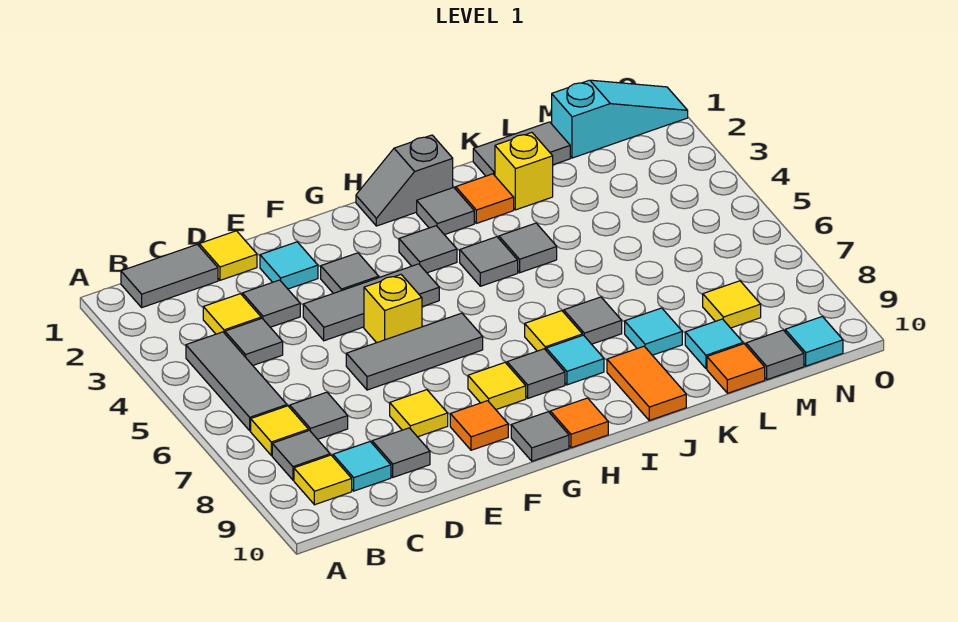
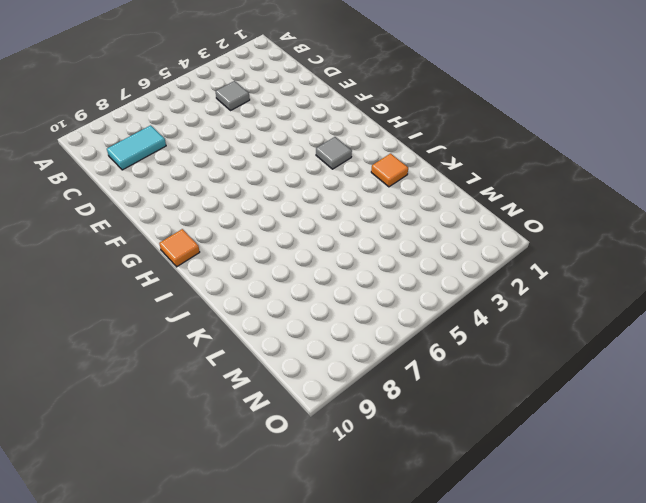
cyan 1x2 tile [107,125,166,170] -> cyan 1x1 tile [333,442,391,491]
none -> grey 1x2 tile [121,244,218,307]
none -> grey 1x3 tile [186,332,287,431]
none -> yellow 1x1 tile [251,406,309,455]
none -> grey 1x1 tile [272,430,330,480]

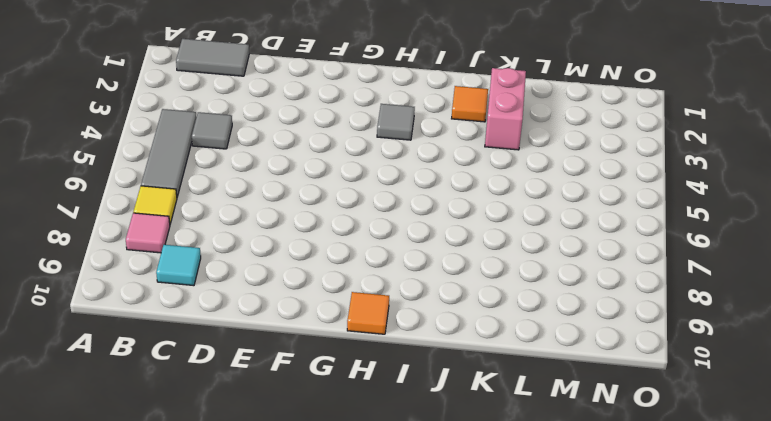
pink 1x1 tile [126,213,170,253] -> grey 1x1 tile [272,430,330,480]
pink 1x2 brick [485,68,526,150] -> yellow 1x1 brick [495,133,553,210]
none -> yellow 1x1 tile [294,455,352,505]
none -> yellow 1x1 tile [203,294,261,334]
none -> grey 1x1 tile [290,392,348,439]
none -> yellow 1x1 tile [199,231,257,280]

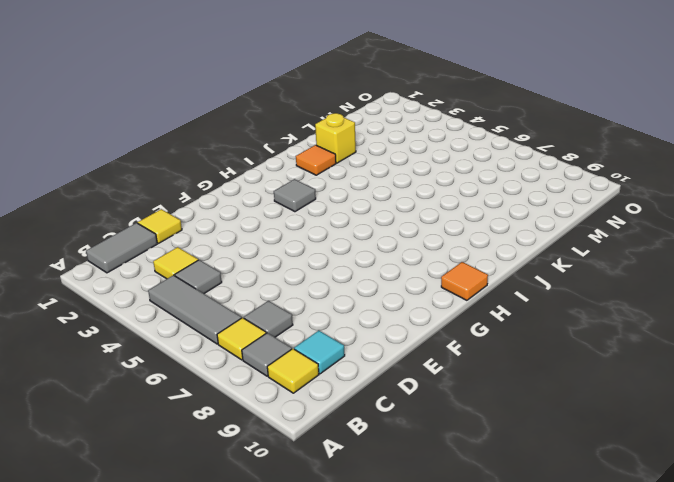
none -> grey 1x1 tile [243,280,300,327]
none -> grey 1x1 tile [372,428,430,477]
none -> cyan 1x1 tile [260,242,318,289]
none -> grey 1x3 tile [303,264,439,341]

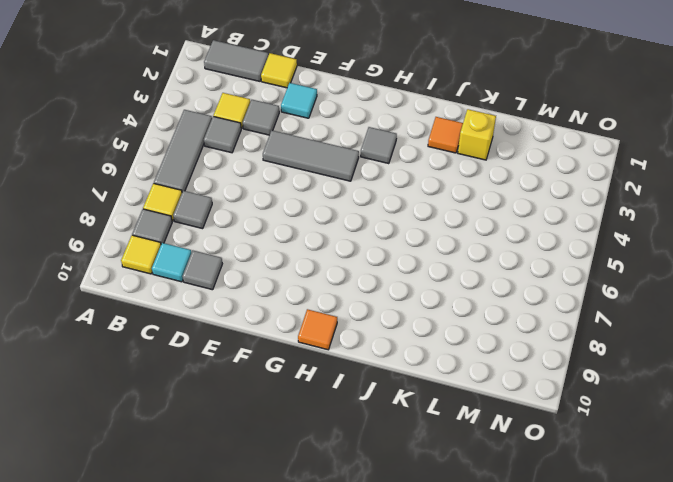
none -> grey 1x3 tile [346,313,483,390]
none -> yellow 1x1 tile [390,390,448,437]
none -> grey 1x1 tile [321,253,379,293]
none -> yellow 1x1 brick [364,275,422,343]

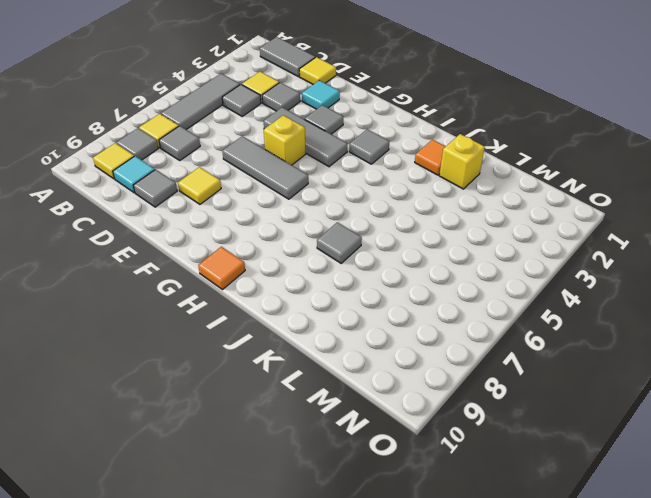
none -> orange 1x1 tile [450,401,508,450]
none -> yellow 1x1 tile [468,363,526,409]
none -> grey 1x1 tile [511,412,569,461]
none -> grey 1x2 slope [356,135,453,226]

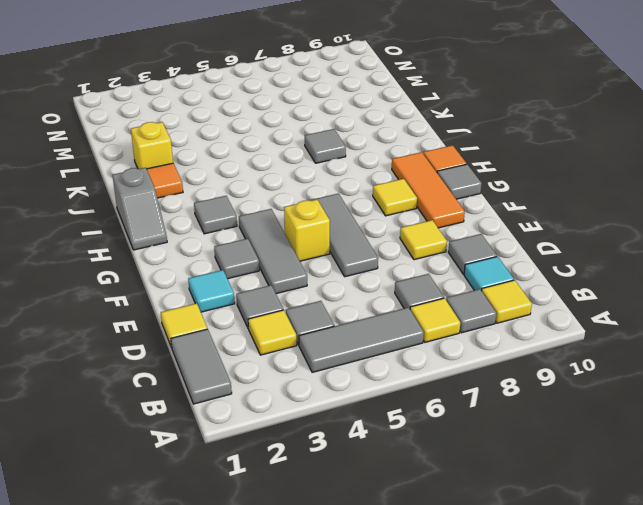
orange 1x3 tile [392,152,465,228] -> orange 1x1 tile [450,401,508,450]
none -> grey 1x1 tile [507,349,565,398]
none -> grey 1x1 tile [417,187,474,235]
none -> grey 1x1 tile [460,237,518,286]
none -> yellow 1x1 tile [525,311,582,351]

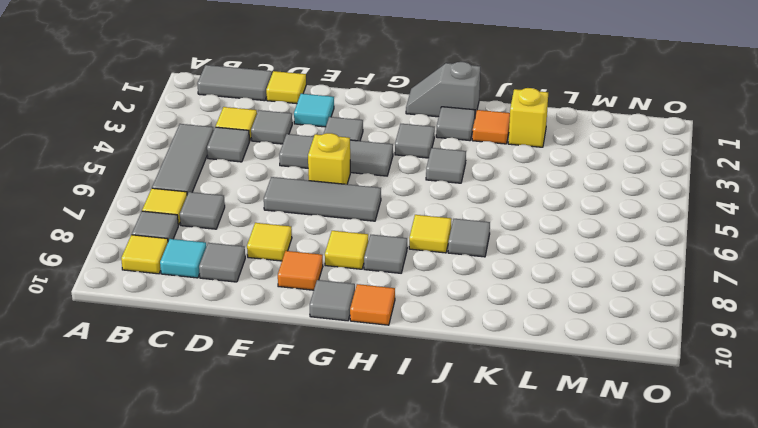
none -> cyan 1x1 tile [546,335,604,385]
none -> grey 1x1 tile [499,223,557,273]
none -> orange 1x2 tile [607,346,686,420]
none -> grey 1x2 tile [473,122,570,176]

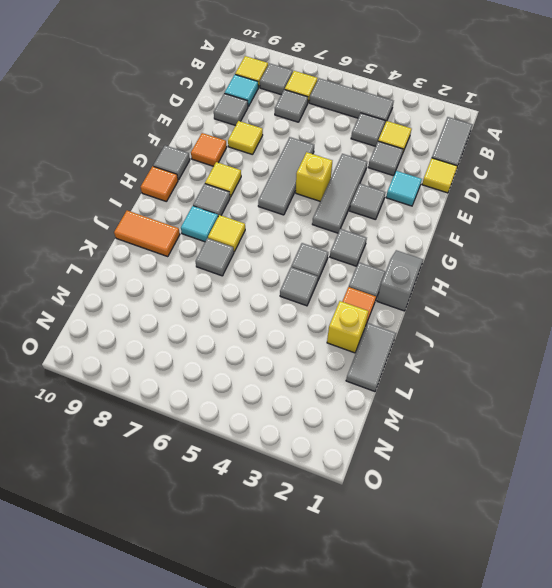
none -> cyan 1x1 tile [625,308,682,355]
none -> cyan 1x1 tile [685,319,743,369]
none -> orange 1x1 tile [707,344,765,393]
none -> cyan 1x3 slope [552,80,688,158]

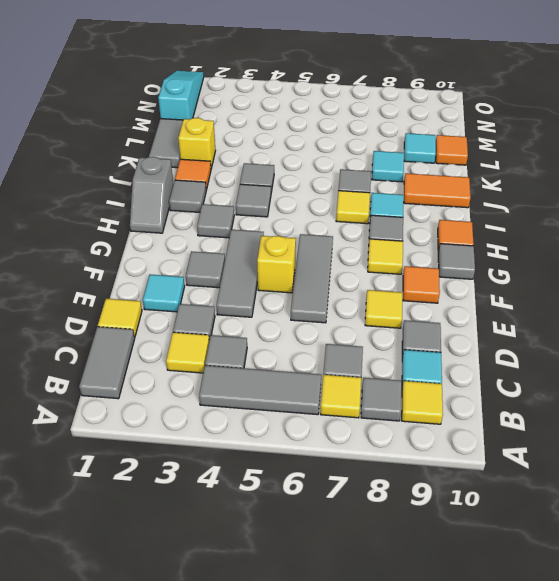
none -> yellow 1x1 tile [703,281,761,328]
none -> grey 1x1 tile [746,330,804,380]
none -> cyan 1x1 tile [785,316,843,366]

